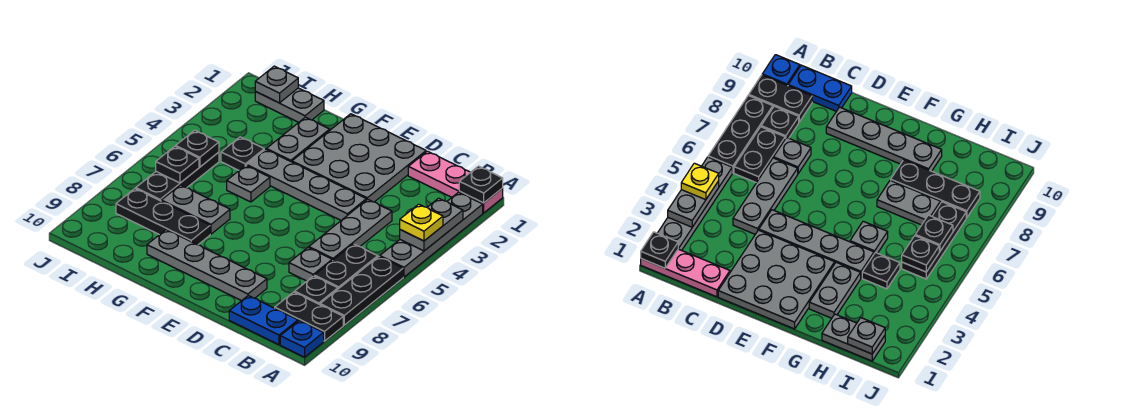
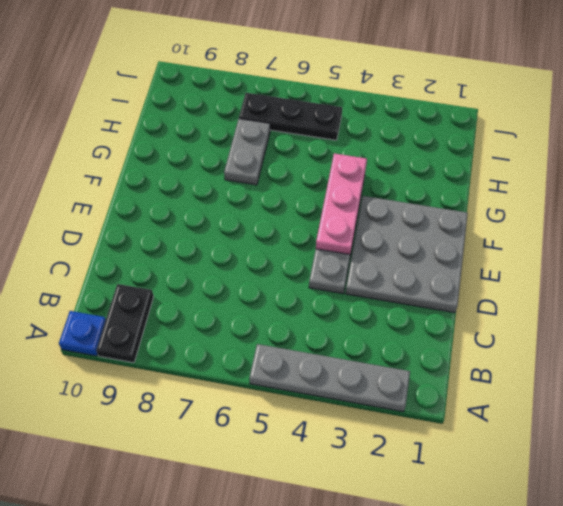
pink 1x3 plate [316,153,367,255] -> pink 1x3 plate moved to [408,151,503,213]
none -> black 1x3 plate [320,256,403,325]
none -> black 1x2 plate [314,244,378,289]
none -> black 1x1 plate [295,276,338,305]

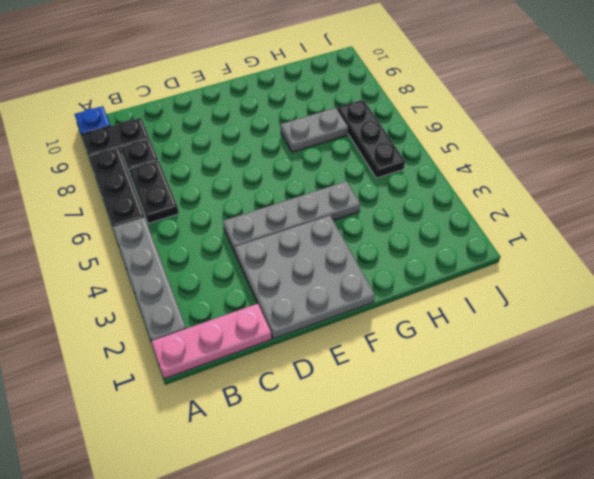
none -> blue 1x2 plate [229,296,298,345]
none -> grey 1x3 plate [309,199,392,261]
none -> grey 1x1 plate [289,248,332,281]

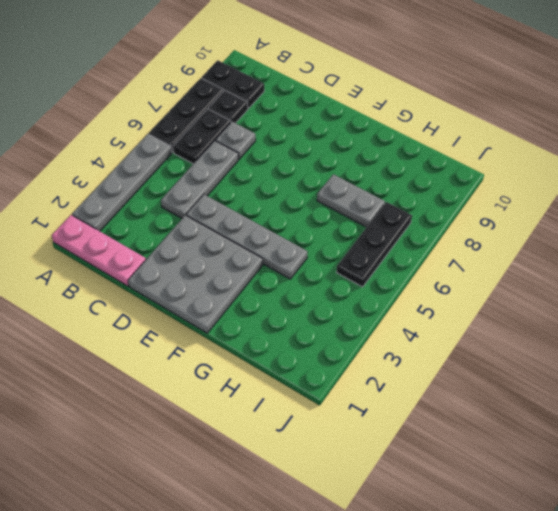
none -> blue 1x1 plate [280,321,324,357]
none -> blue 1x2 plate [229,296,298,345]
none -> grey 1x4 plate [147,230,267,301]

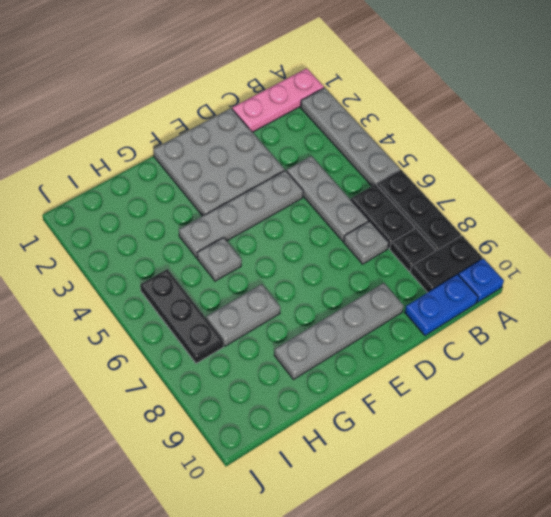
none -> grey 1x2 plate [266,117,330,162]
none -> black 1x3 plate [116,189,210,245]
none -> grey 1x2 plate [255,88,324,122]

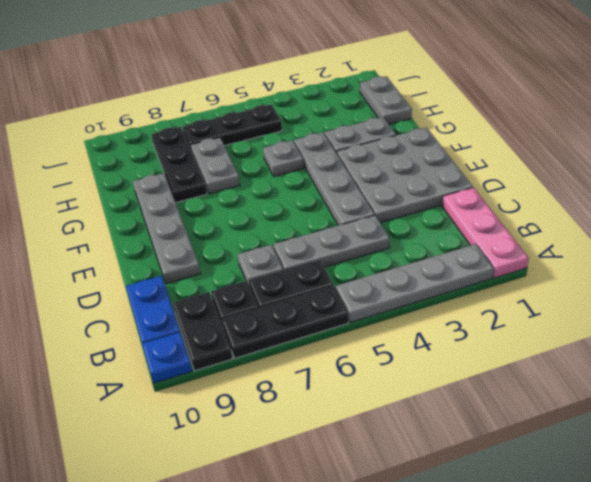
none -> black 1x1 plate [221,137,264,170]
none -> black 1x1 plate [459,166,503,203]
none -> grey 1x2 plate [400,198,463,251]

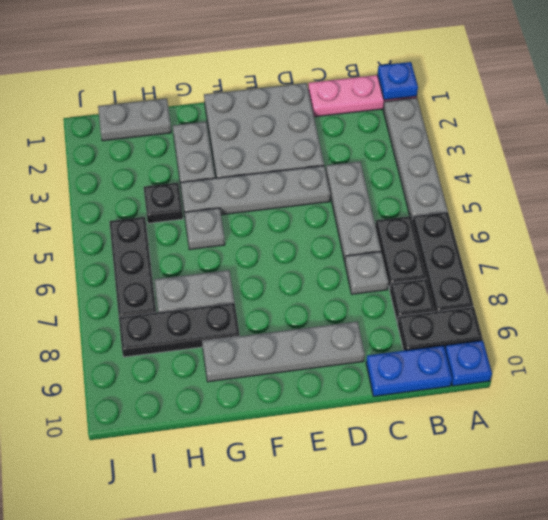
blue 1x1 plate [377,62,418,100] -> black 1x1 plate [459,166,503,203]
none -> grey 1x2 plate [400,198,463,251]
none -> grey 1x1 plate [255,66,298,103]
none -> black 1x1 plate [176,130,219,167]

